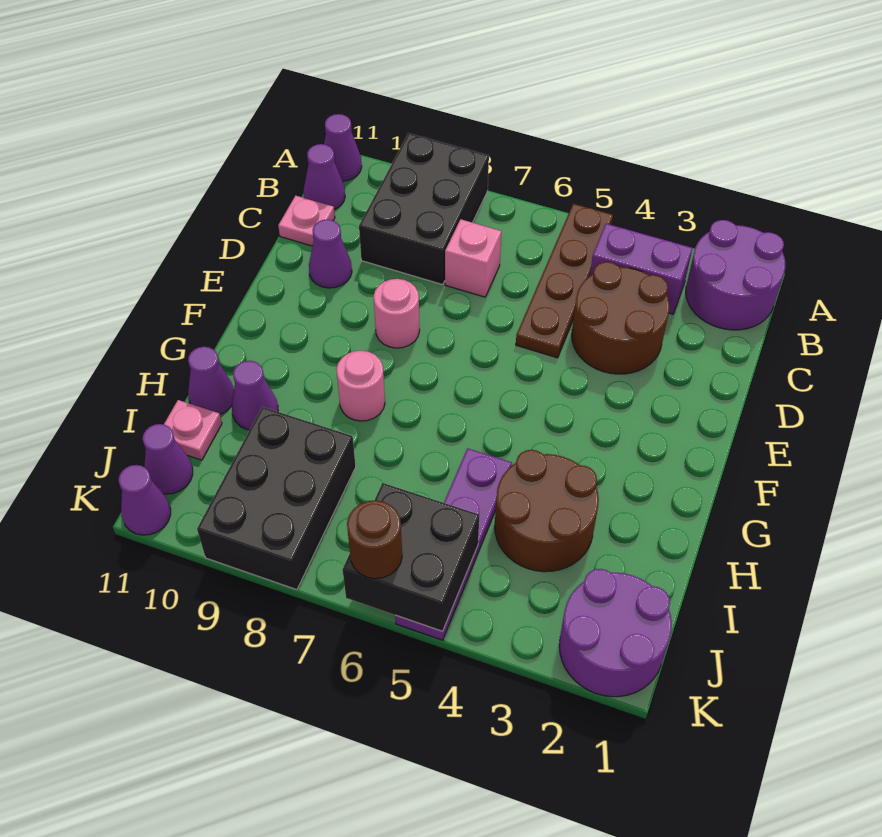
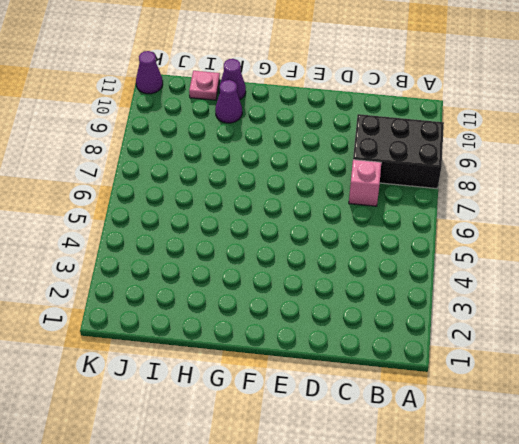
none -> purple 2x2 round brick [686,220,785,330]
none -> brown 1x4 plate [516,204,613,358]
none -> purple 1x1 cone [324,114,362,181]

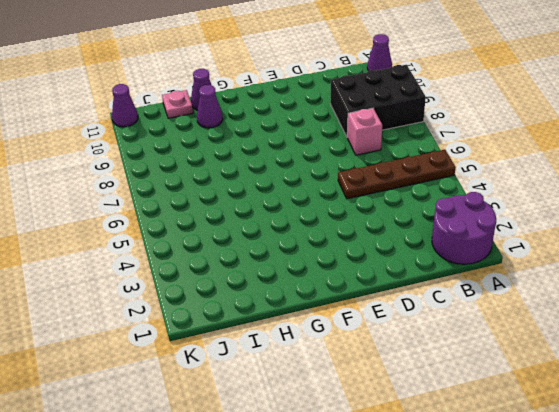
none -> purple 1x2 brick [590,224,692,314]
none -> purple 1x1 cone [304,144,345,210]
none -> brown 2x2 round brick [572,262,669,374]

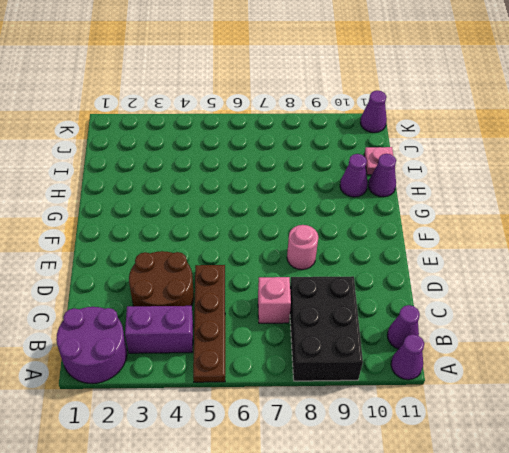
none -> pink 1x1 plate [278,196,335,246]
none -> purple 1x1 cone [309,219,352,288]
none -> pink 1x1 round brick [336,351,385,421]

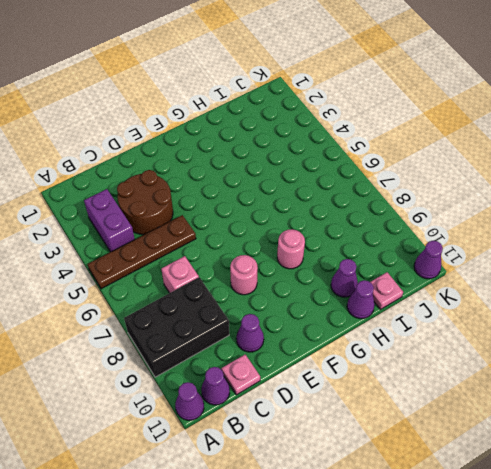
none -> purple 2x2 round brick [686,220,785,330]
none -> brown 2x2 round brick [495,450,599,572]
none -> purple 1x4 plate [395,448,512,640]

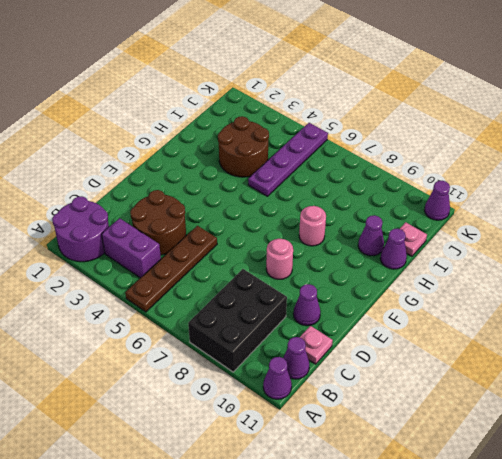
none -> pink 1x1 brick [445,219,502,297]
none -> black 2x3 brick [197,407,356,590]
none -> purple 2x2 round brick [559,569,672,697]

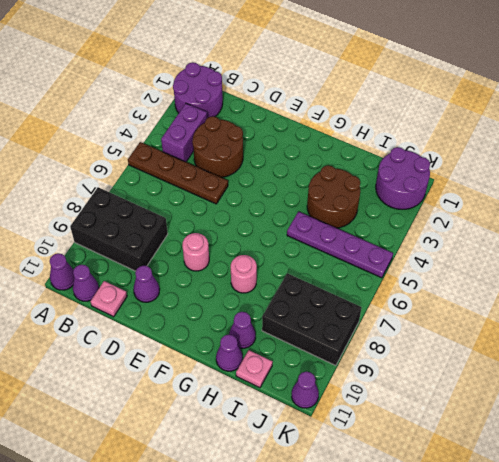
none -> pink 1x1 brick [445,219,502,297]
none -> purple 1x1 cone [143,424,193,494]
none -> black 2x2 brick [342,483,479,631]

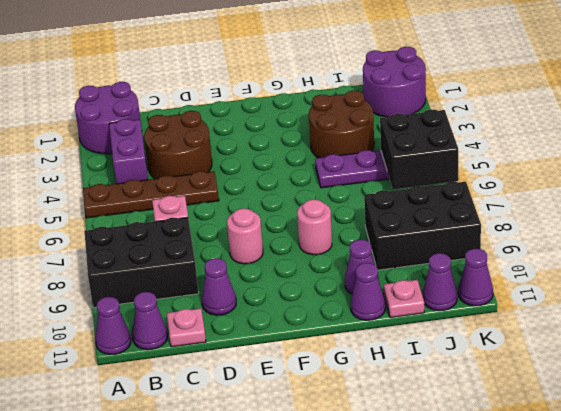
none -> brown 1x1 round brick [347,500,402,579]

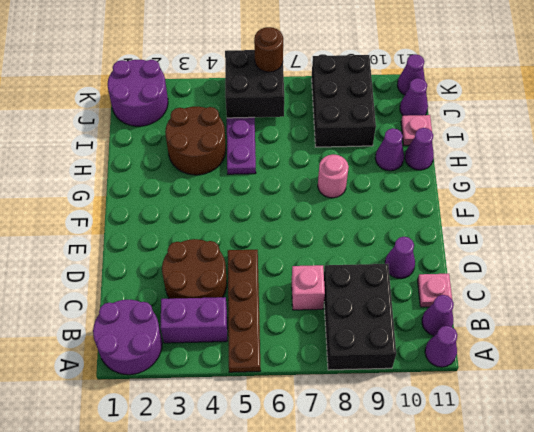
none -> pink 1x1 round brick [374,279,420,348]

